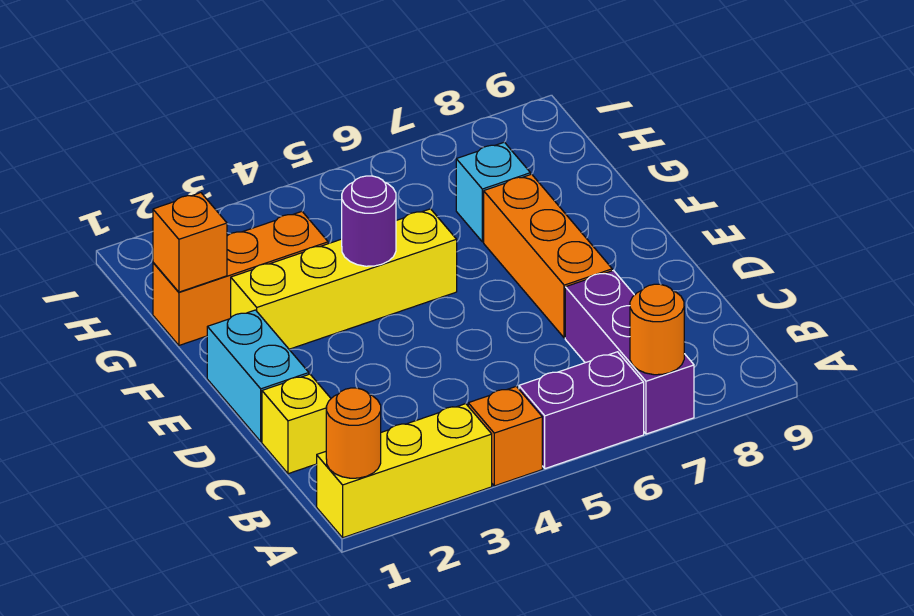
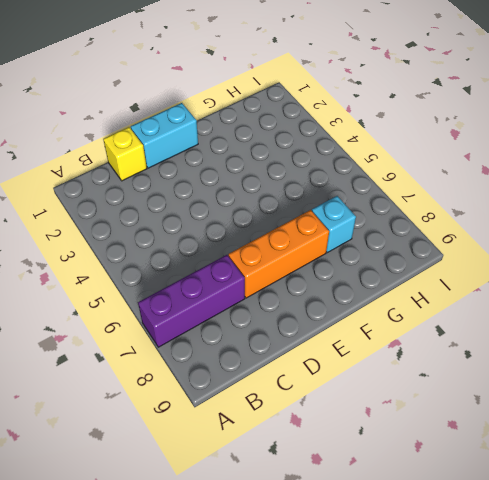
none -> yellow 1x3 brick [317,404,492,538]
none -> orange 1x1 brick [468,386,542,486]
none -> purple 1x2 brick [519,352,644,469]

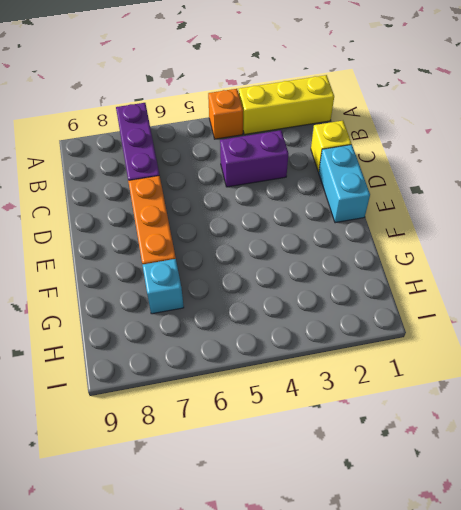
purple 1x2 brick [220,130,288,187] -> purple 1x2 brick moved to [519,352,644,469]
none -> yellow 1x4 brick [231,209,457,349]
none -> orange 1x3 brick [153,212,328,345]
none -> orange 1x1 round brick [326,388,381,478]

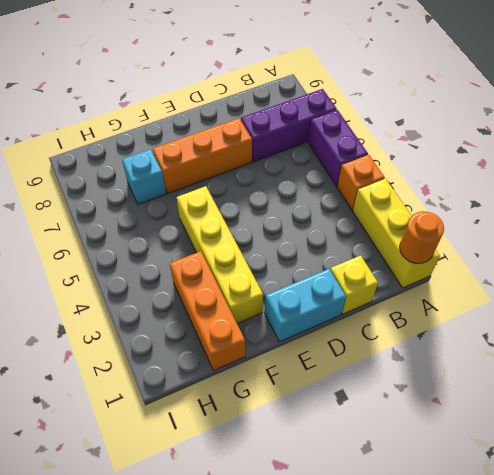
none -> orange 1x1 round brick [630,284,684,375]
none -> purple 1x1 round brick [342,176,396,266]
none -> orange 1x1 brick [153,193,227,292]

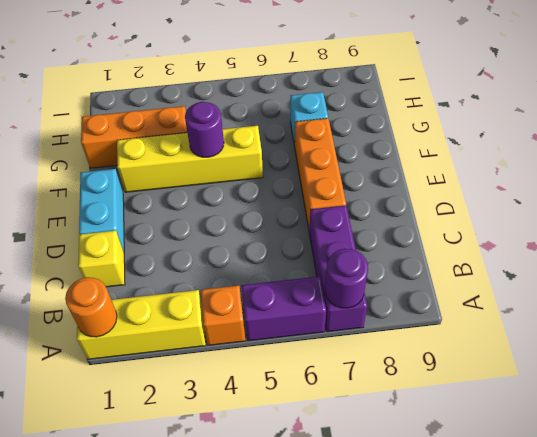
purple 1x1 round brick [325,249,368,308] -> orange 1x1 round brick [630,284,684,375]
none -> orange 1x1 brick [153,193,227,292]

